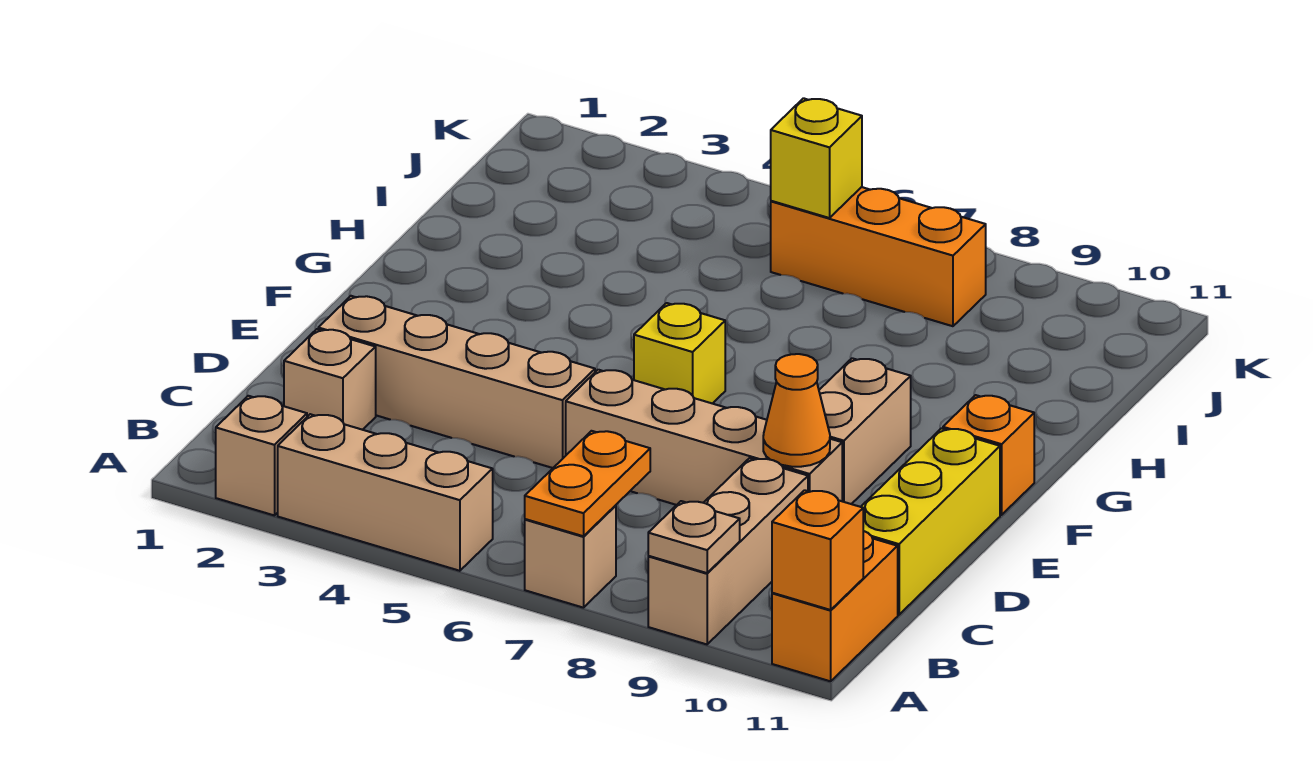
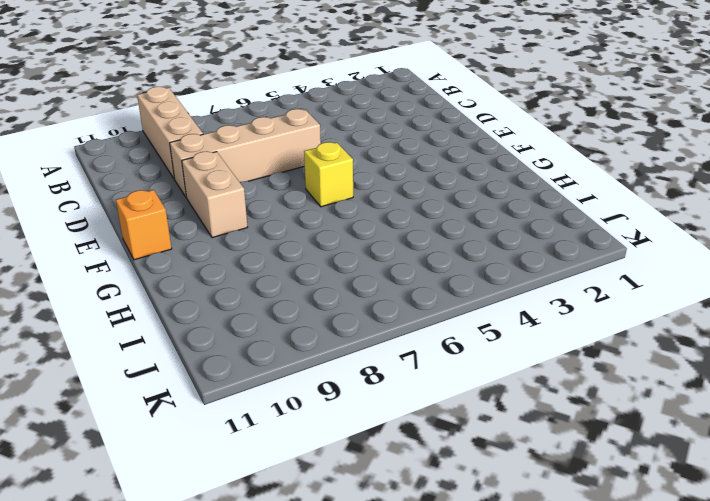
none -> tan 1x1 brick [216,396,307,516]
none -> tan 1x3 brick [278,414,493,571]
none -> tan 1x1 brick [525,505,616,608]

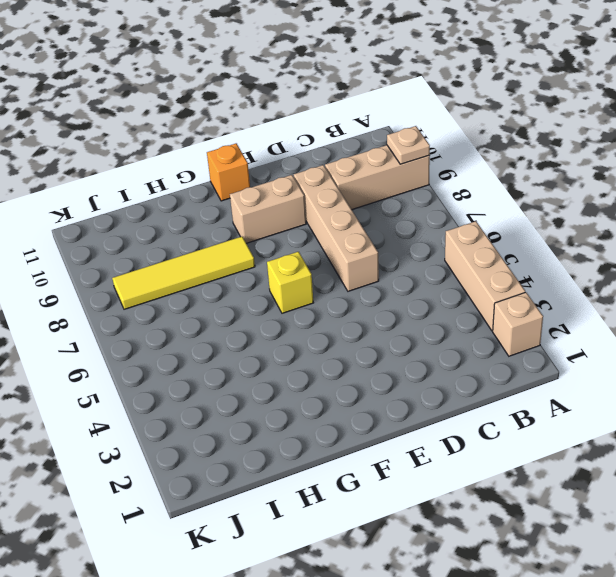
yellow 1x4 tile [112,237,255,309] -> orange 1x3 brick [771,187,986,326]
none -> tan 1x1 brick [525,505,616,608]
none -> orange 1x2 brick [772,531,898,681]
none -> tan 1x1 brick [284,329,376,430]

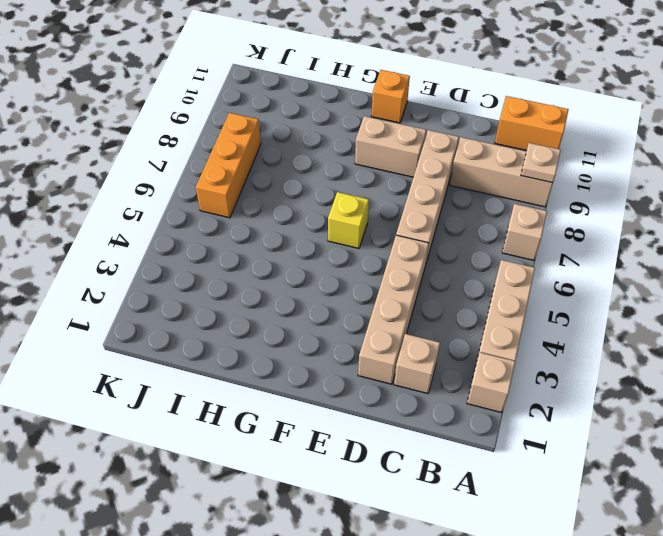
none -> yellow 1x3 brick [861,428,1000,615]
none -> orange 1x2 plate [525,431,650,536]
none -> orange 1x1 brick [772,490,863,610]

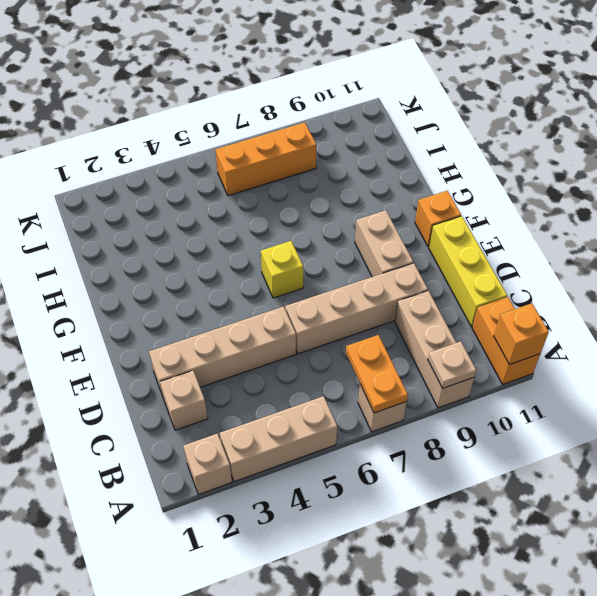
none -> orange 1x1 cone [763,354,830,467]
none -> yellow 1x1 brick [771,98,862,218]

